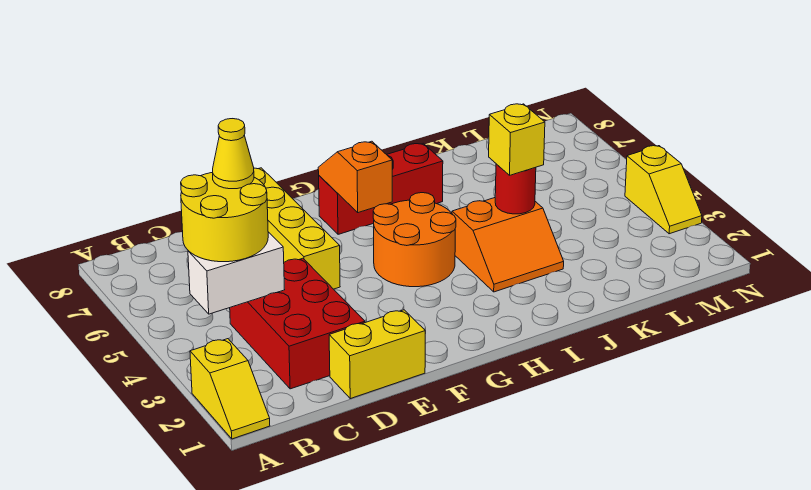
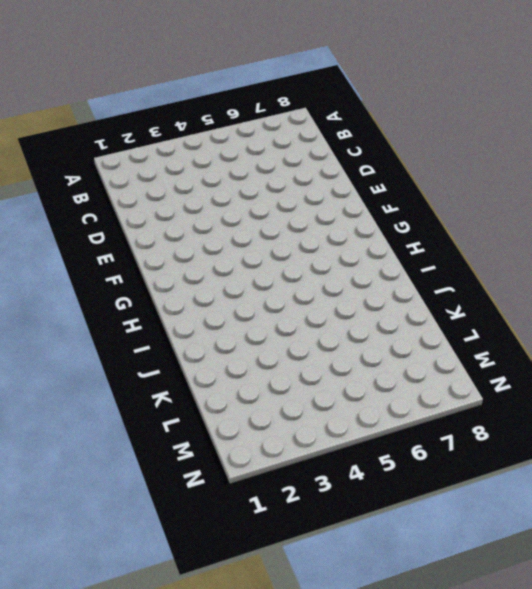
none -> yellow 1x2 slope [190,339,270,439]
none -> red 2x3 brick [230,258,365,389]
none -> yellow 1x2 brick [329,310,425,399]

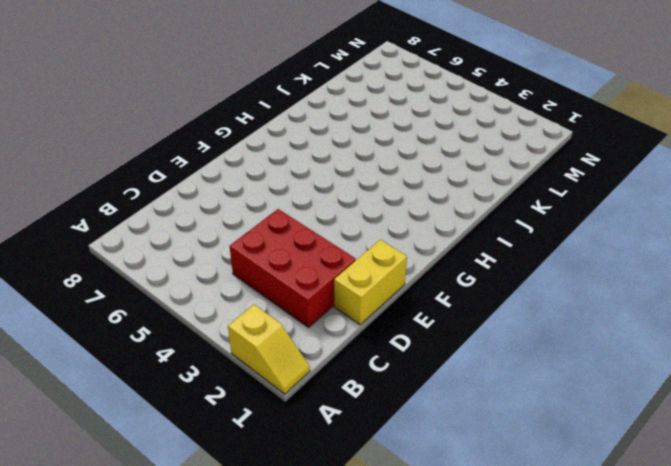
none -> yellow 1x4 brick [254,168,340,289]
none -> orange 2x2 round brick [373,193,456,287]
none -> red 1x3 brick [319,143,443,234]

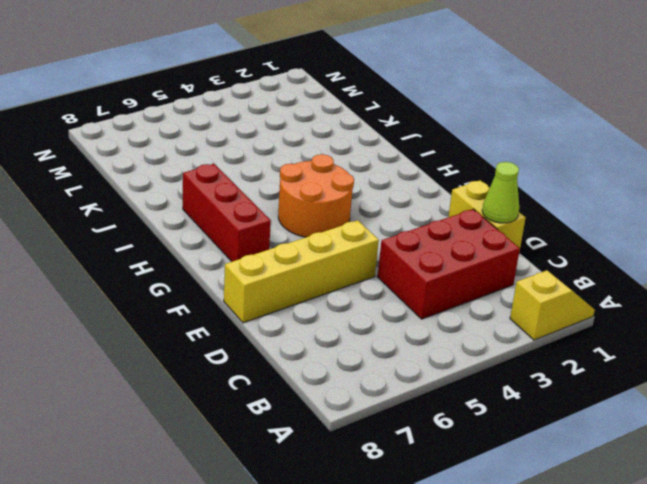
lime 1x1 cone [482,162,519,223] -> none
none -> orange 2x2 slope [452,198,564,292]
none -> yellow 1x2 slope [625,146,702,234]
none -> white 1x2 brick [188,232,285,314]

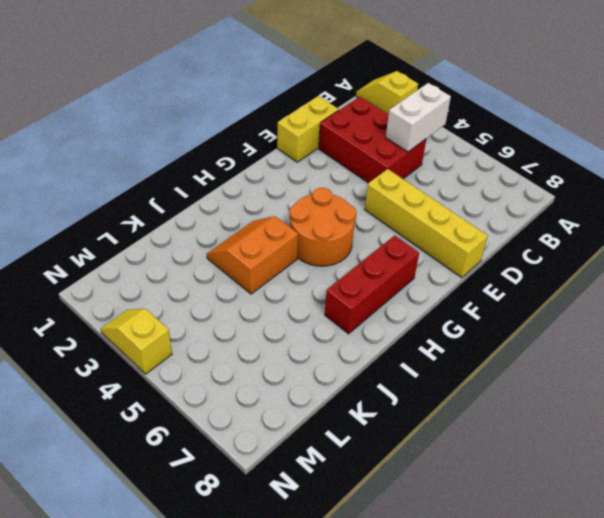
none -> orange 1x2 slope [318,141,392,213]
none -> red 1x1 round brick [495,164,536,214]
none -> yellow 2x2 round brick [181,172,268,262]

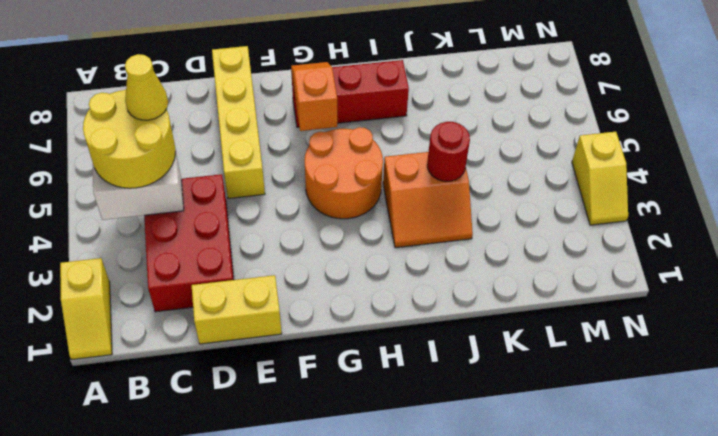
none -> yellow 1x1 brick [489,104,545,175]

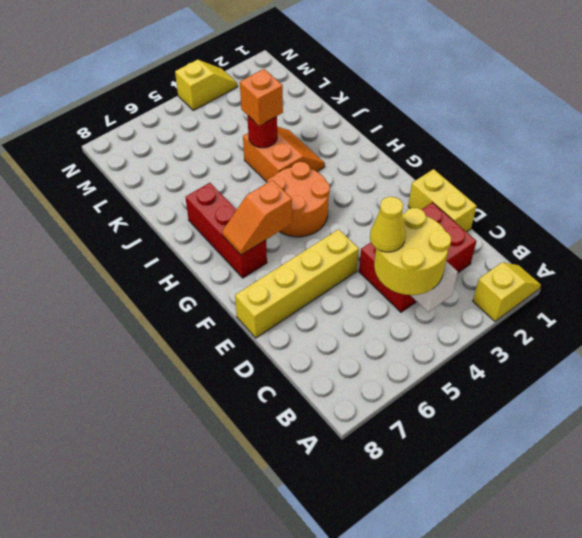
orange 1x1 brick [240,69,283,126] -> yellow 1x1 brick [489,104,545,175]

